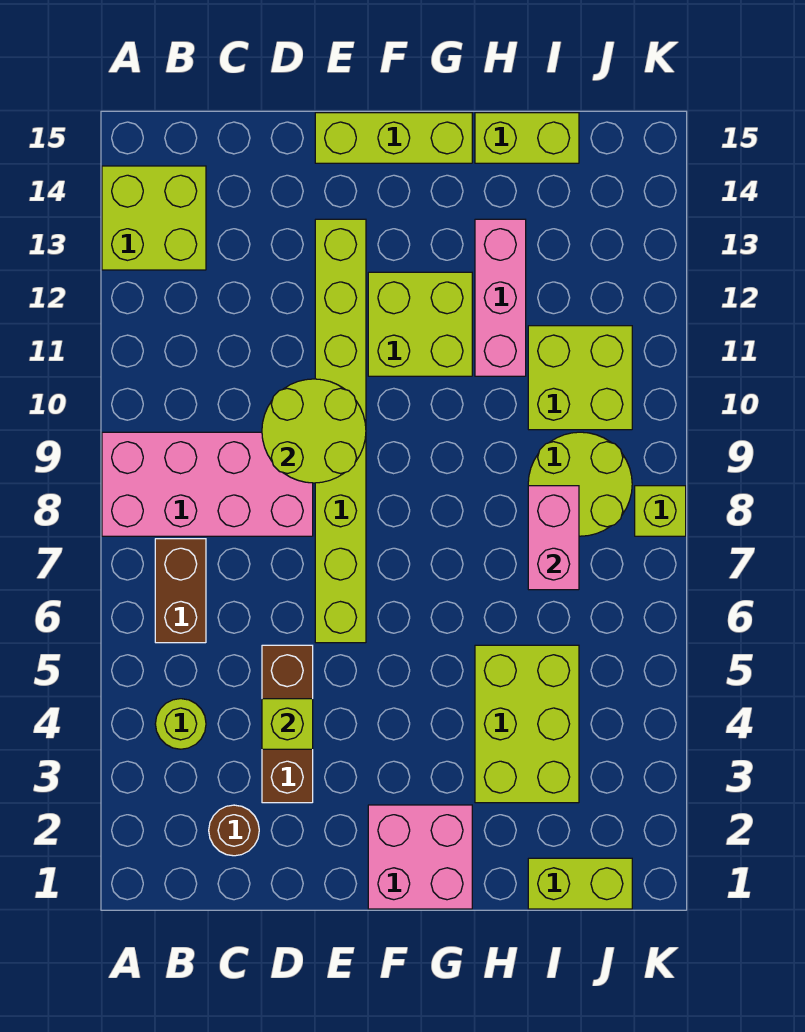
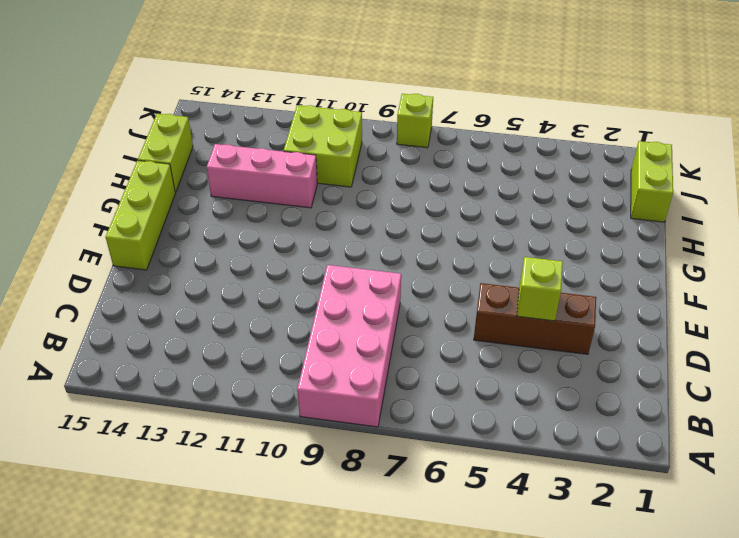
none -> lime 2x2 brick [102,166,206,270]
none -> lime 1x1 round brick [155,699,206,749]
none -> brown 1x2 brick [155,539,206,643]

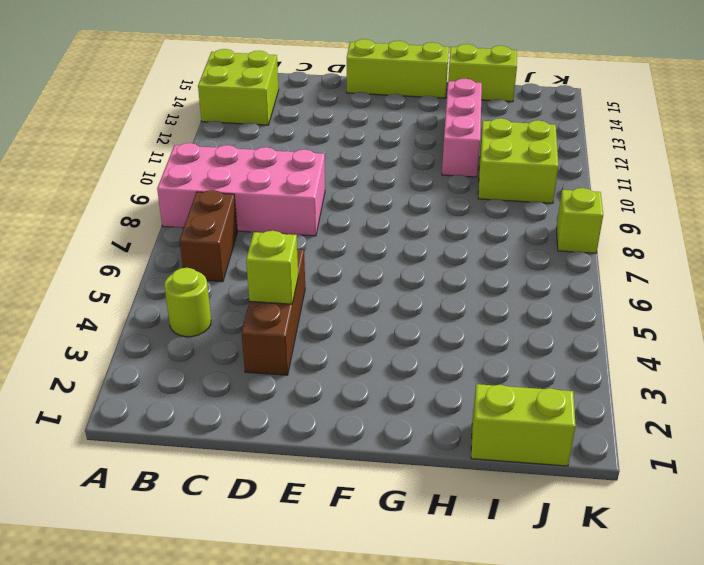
none -> brown 1x1 round brick [209,805,259,856]
none -> lime 1x8 brick [315,219,366,643]
none -> pink 2x2 brick [368,805,472,909]

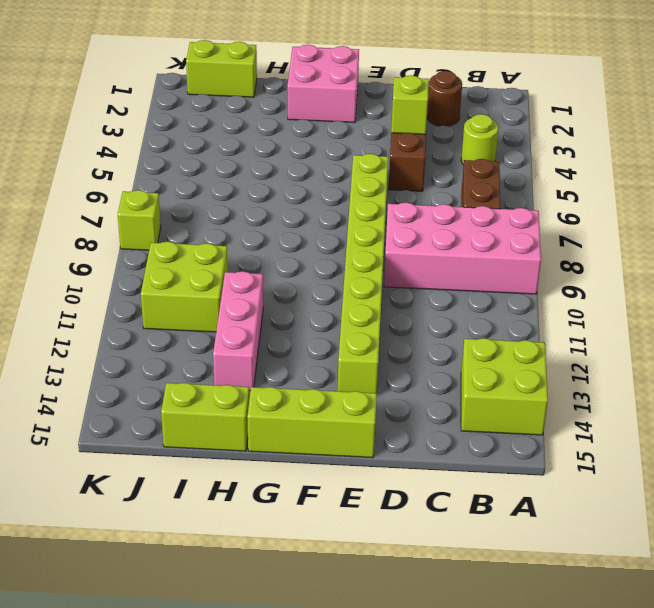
none -> lime 2x2 brick [368,272,472,376]
none -> lime 2x3 brick [475,645,579,803]
none -> lime 2x2 round brick [528,432,632,536]

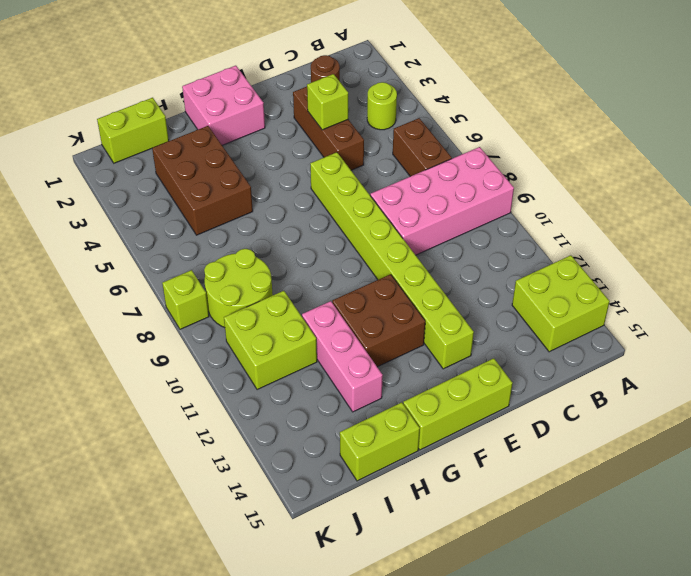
brown 2x2 brick [332,274,425,367] -> lime 2x2 brick [368,272,472,376]
brown 2x3 brick [152,126,253,235] -> lime 2x3 brick [475,645,579,803]
none -> lime 2x2 round brick [262,379,366,483]
none -> pink 1x2 brick [528,486,579,590]

